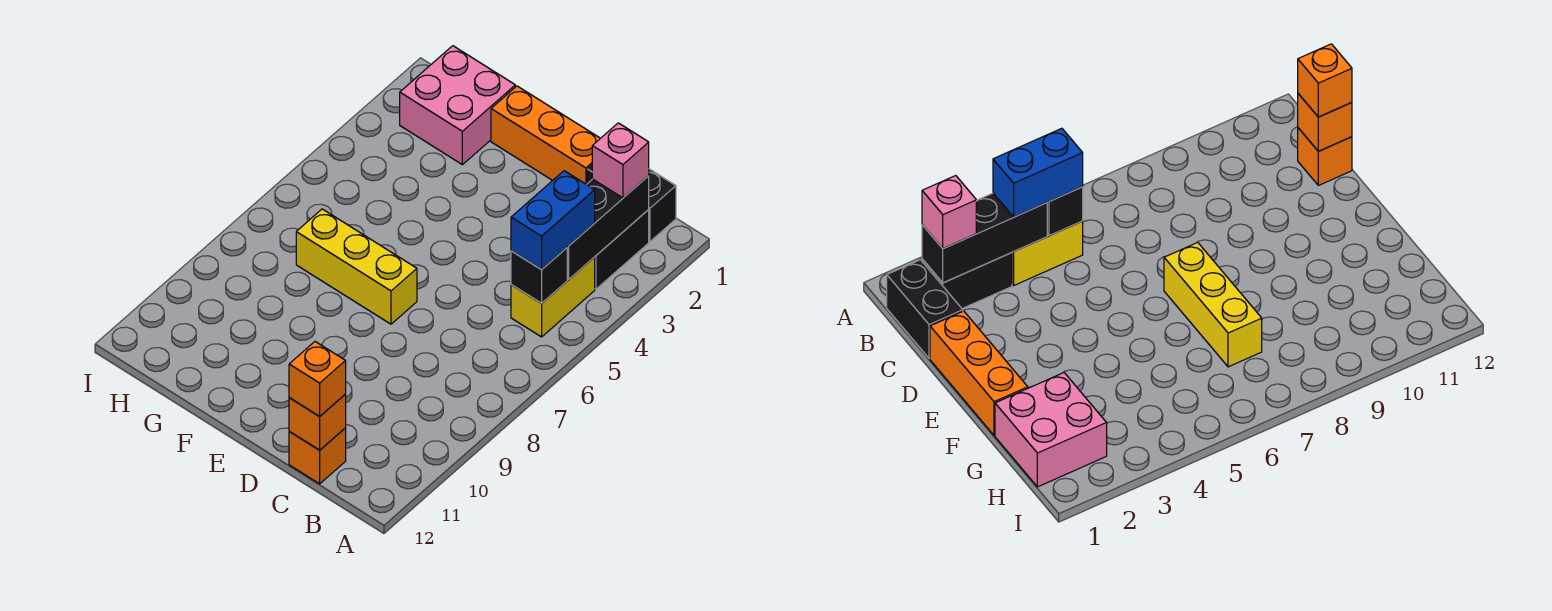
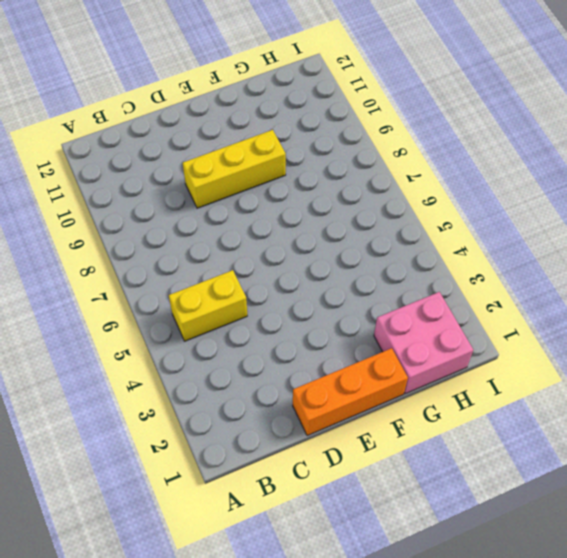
yellow 1x2 brick [169,270,247,341] -> yellow 1x2 brick turned to [511,258,595,337]
yellow 1x3 brick [183,130,286,208] -> yellow 1x3 brick moved to [296,209,417,324]
none -> black 1x2 brick [587,165,676,241]
none -> black 1x2 brick [594,210,649,289]
none -> orange 1x1 brick [289,428,346,484]

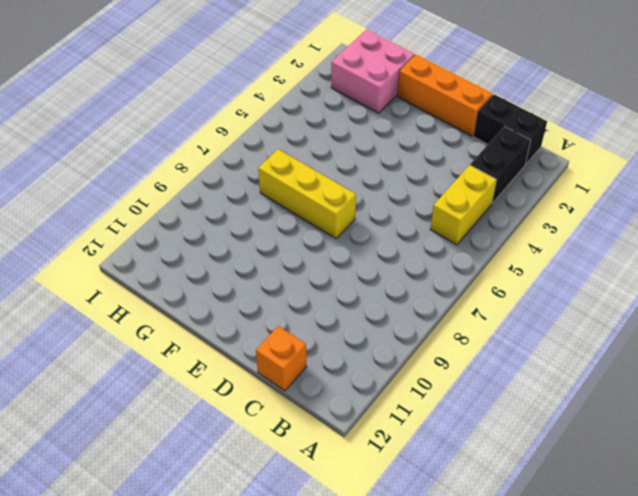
none -> black 1x3 brick [567,176,649,279]
none -> black 1x1 brick [511,248,567,303]
none -> orange 1x1 brick [289,395,346,450]

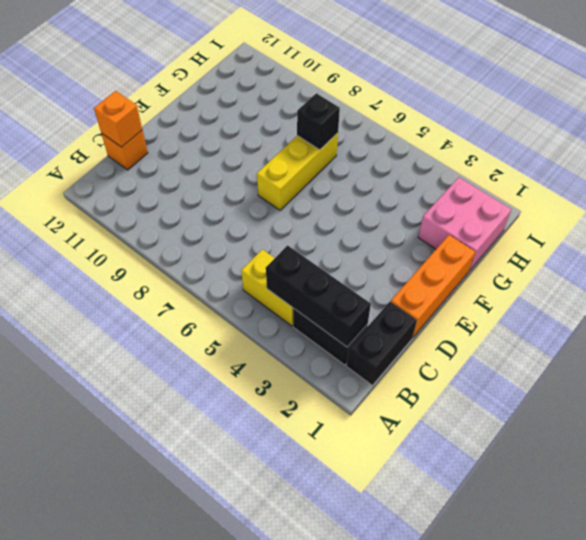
black 1x1 brick [297,93,340,150] -> black 1x1 brick moved to [511,248,567,303]
none -> pink 1x1 brick [592,123,649,198]
none -> blue 1x2 brick [511,171,595,270]
none -> orange 1x1 brick [289,342,346,416]

